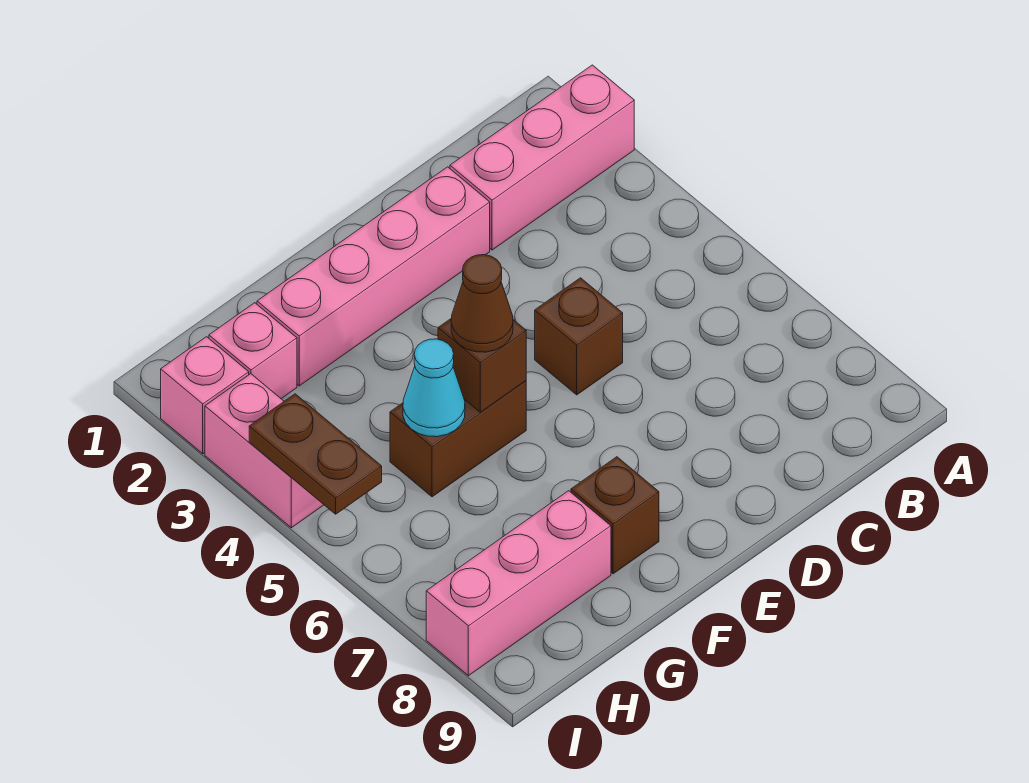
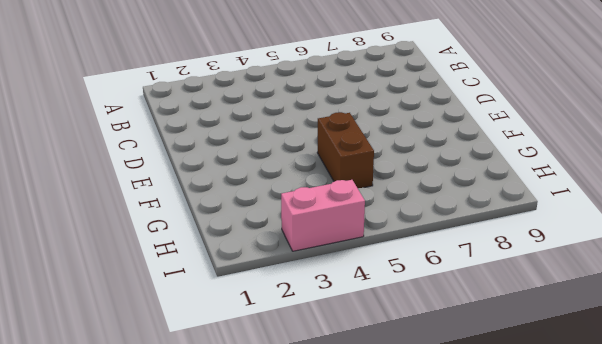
none -> pink 1x3 brick [450,65,634,250]
none -> pink 1x4 brick [257,167,490,386]
none -> brown 1x1 brick [535,278,623,395]

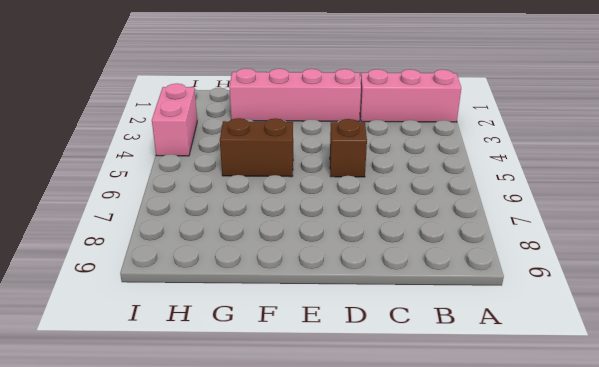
none -> brown 1x1 brick [571,457,659,574]
none -> pink 1x3 brick [426,491,611,676]
none -> pink 1x1 brick [209,303,297,399]

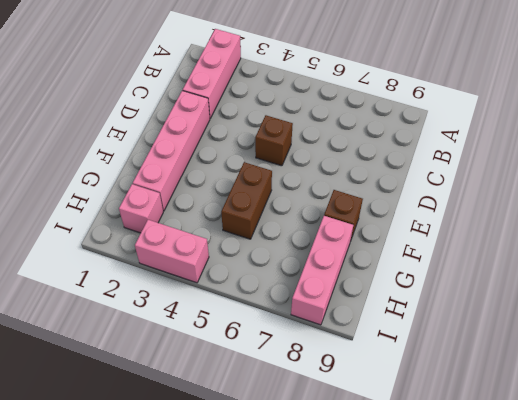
none -> pink 1x1 brick [161,337,249,454]
none -> brown 1x1 brick [438,319,526,413]
none -> cyan 1x1 cone [403,339,465,437]

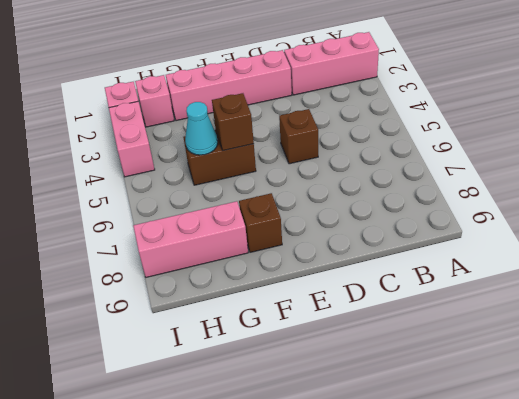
none -> brown 1x2 plate [249,394,382,514]
none -> brown 1x1 cone [451,255,513,352]

